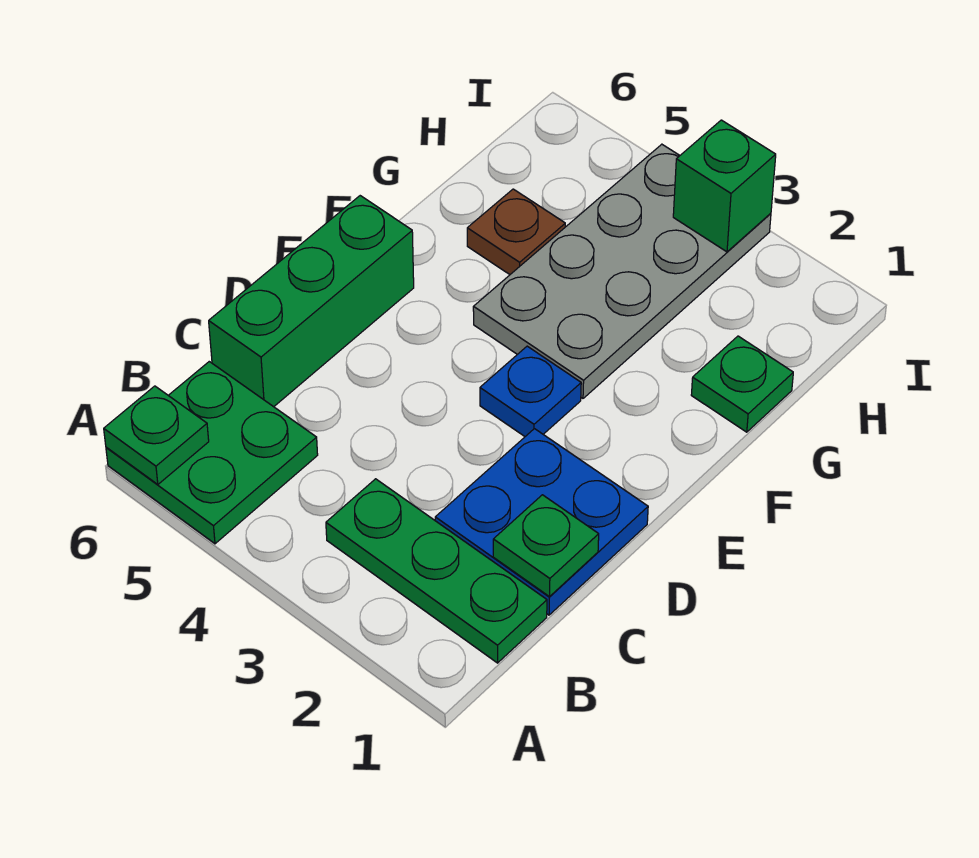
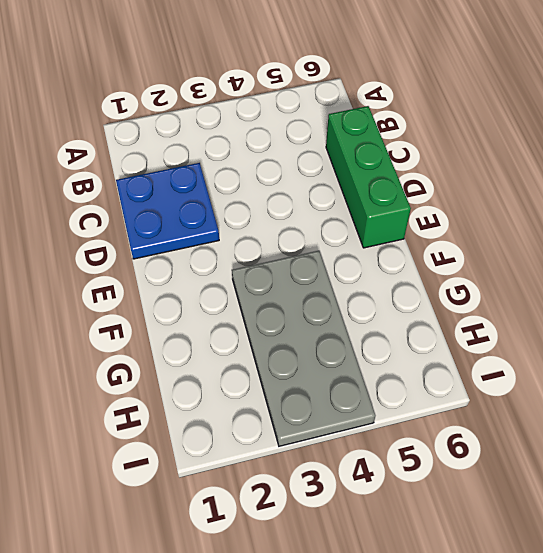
none -> green 2x2 plate [106,362,318,544]
none -> green 1x3 plate [326,479,547,663]

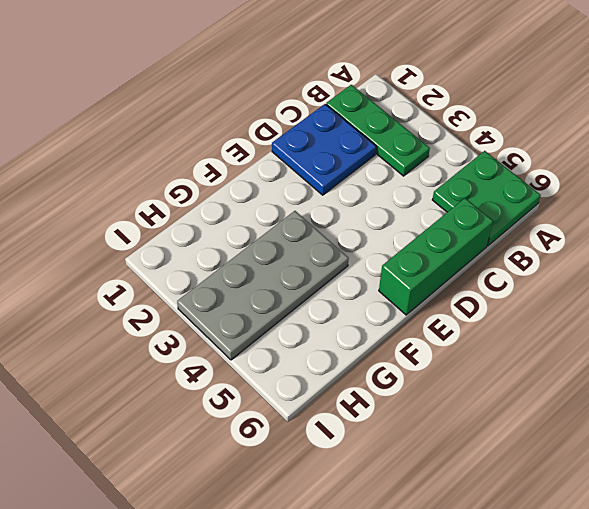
none -> blue 1x1 plate [480,346,581,436]
none -> green 1x1 plate [691,336,793,432]

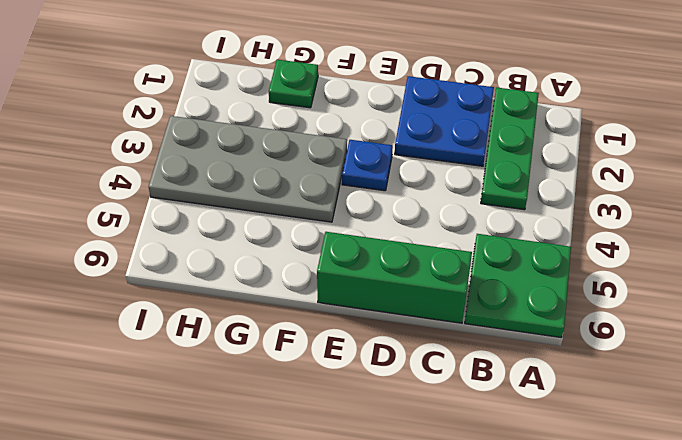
none -> brown 1x1 plate [467,189,565,274]
none -> green 1x1 plate [104,386,209,484]

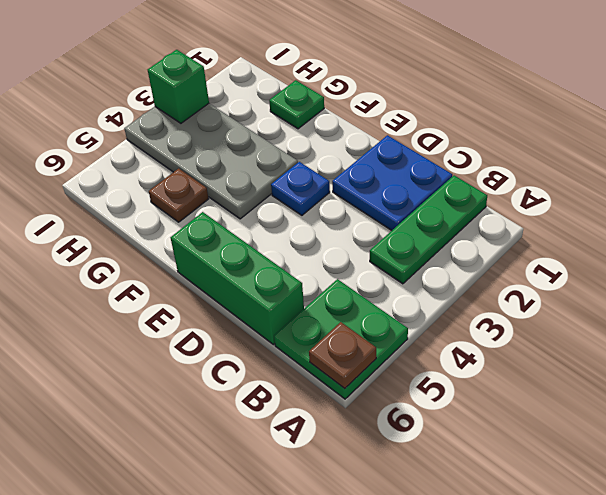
brown 1x1 plate [309,322,376,388] -> green 1x1 plate [104,386,209,484]
none -> green 1x1 plate [493,495,599,597]

